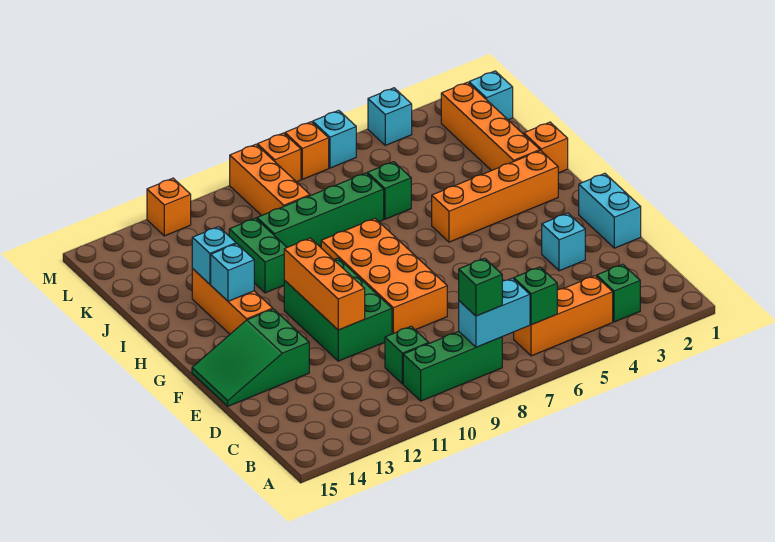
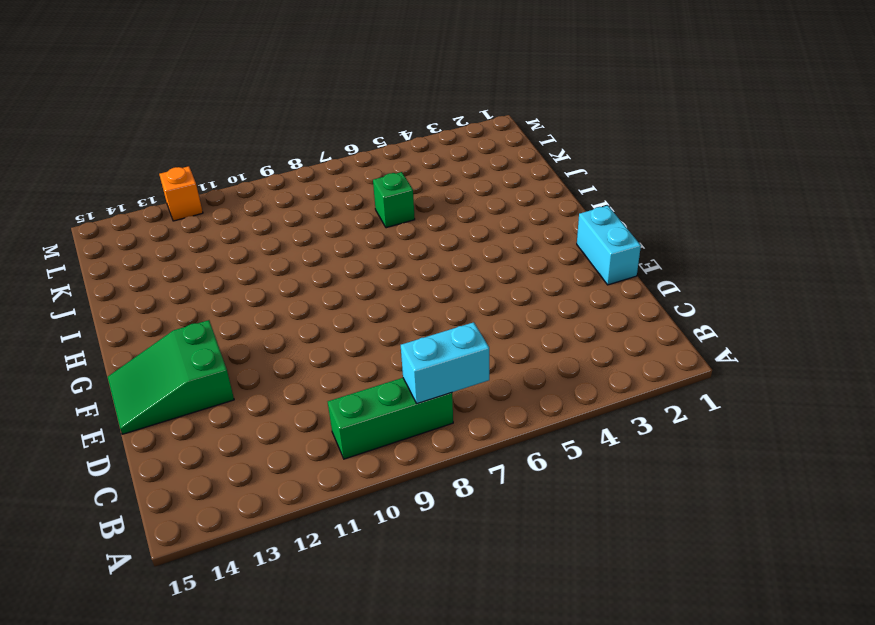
none -> green 1x1 brick [597,264,640,322]
none -> orange 1x3 brick [514,276,613,356]
none -> green 1x1 brick [385,326,429,384]

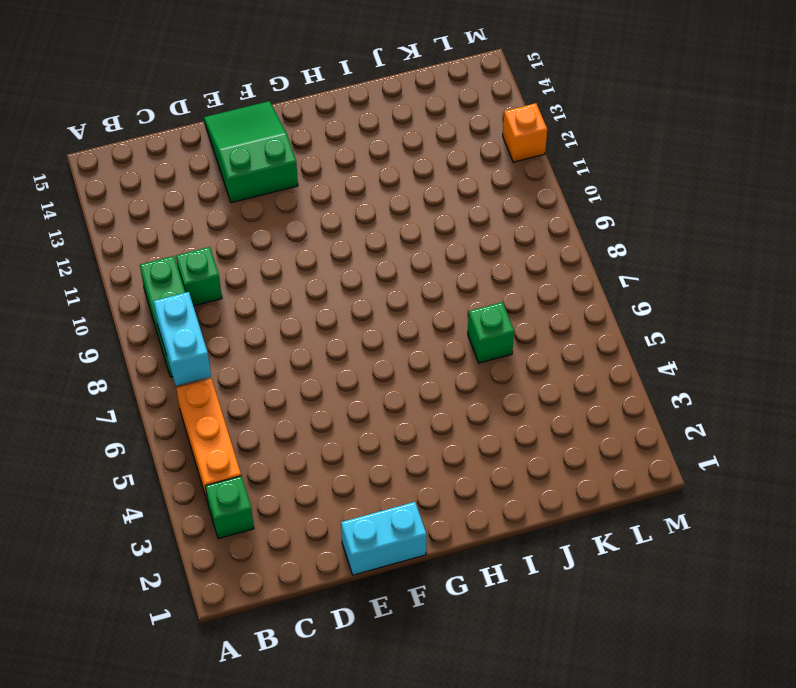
none -> cyan 1x1 brick [542,213,585,271]
none -> orange 2x4 brick [321,219,447,334]
none -> green 2x3 brick [284,258,392,361]

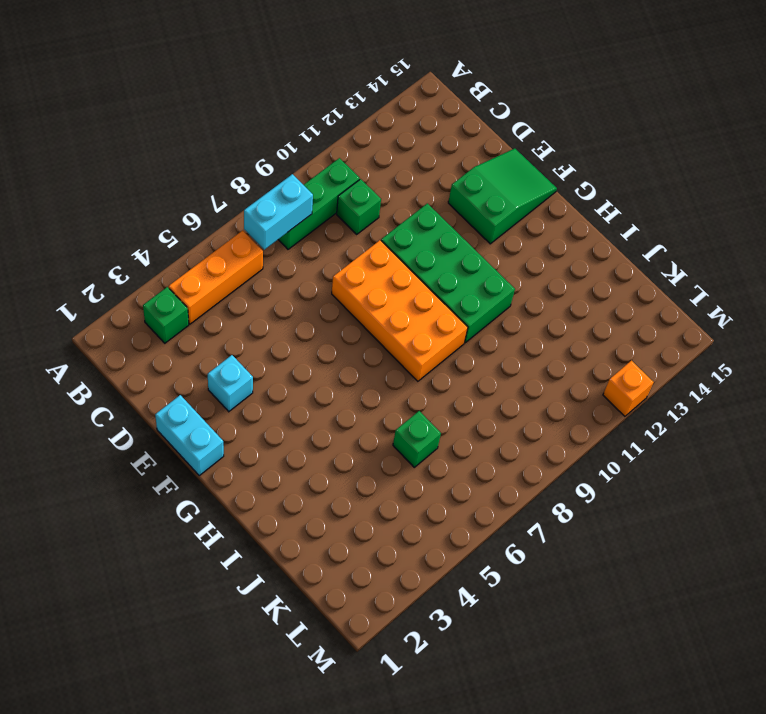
green 2x4 brick [381,203,515,343] -> green 2x3 brick [284,258,392,361]
none -> orange 1x3 brick [192,269,273,334]
none -> orange 1x4 brick [432,151,558,242]
none -> orange 1x1 brick [524,122,568,173]

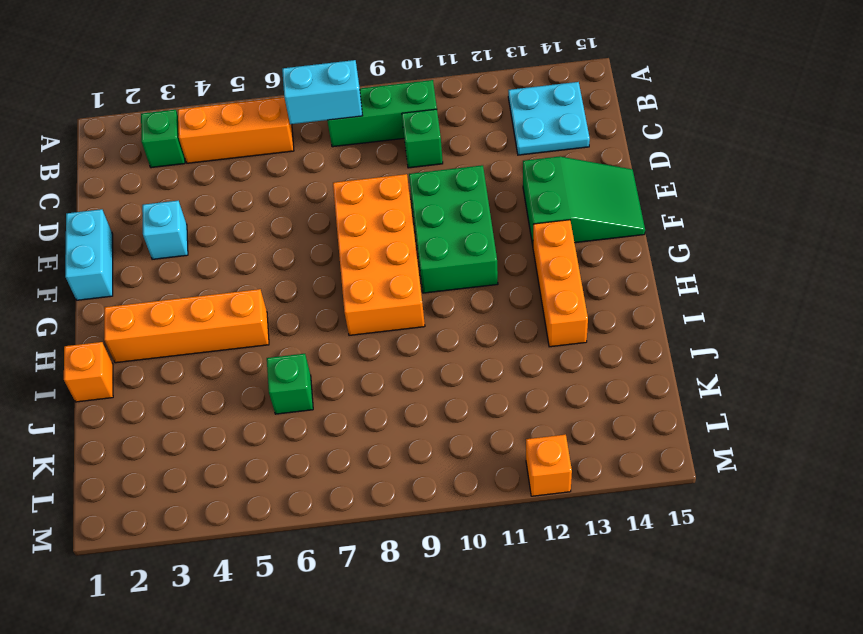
cyan 2x2 plate [508,82,590,155] -> none
none -> orange 1x4 brick [441,82,540,171]
none -> green 1x2 brick [229,218,287,293]
none -> green 1x4 brick [257,173,384,247]

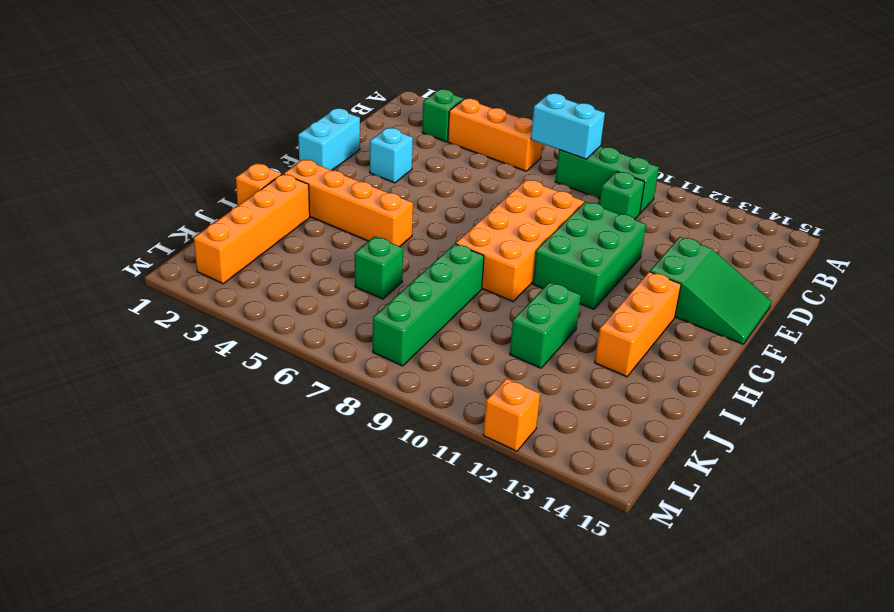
green 1x4 brick [373,244,484,366] -> green 1x4 brick turned to [257,173,384,247]
none -> orange 1x3 brick [230,144,310,216]
none -> cyan 1x1 brick [469,71,513,120]
none -> cyan 1x1 brick [368,88,412,145]

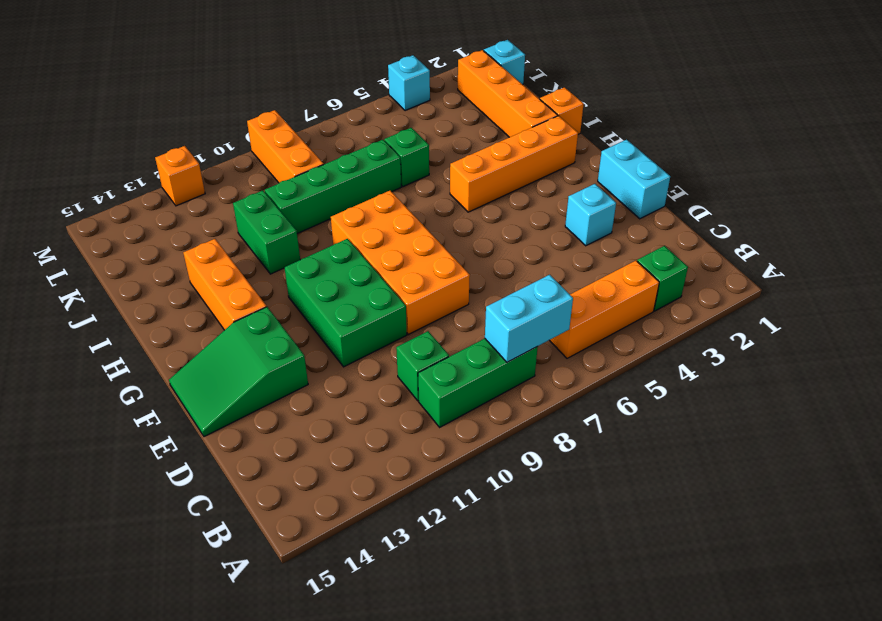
none -> cyan 1x1 brick [313,110,356,168]
none -> orange 1x1 brick [285,122,329,179]
none -> orange 1x1 brick [257,133,301,182]

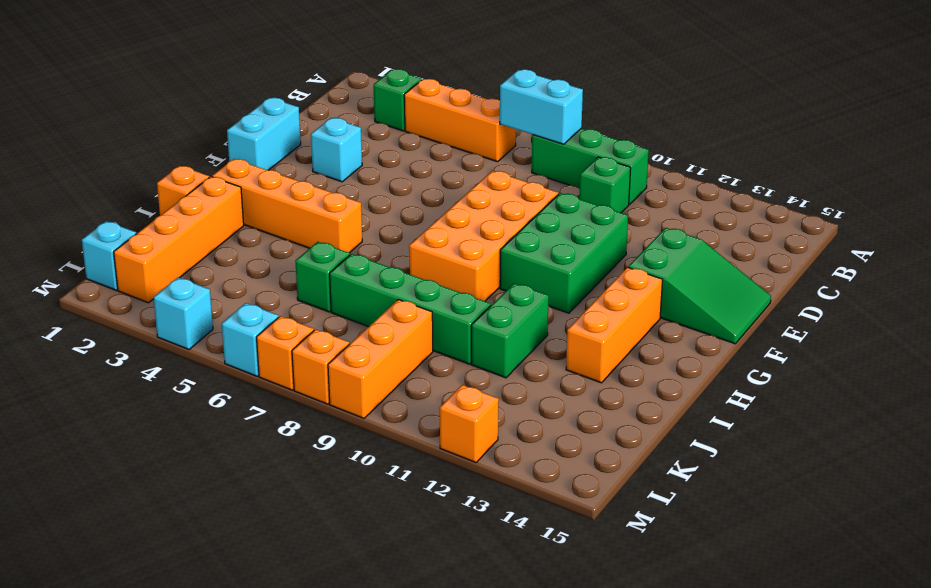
none -> green 1x1 brick [514,267,557,325]
none -> orange 1x3 brick [284,238,365,330]
none -> cyan 1x1 brick [211,244,254,301]

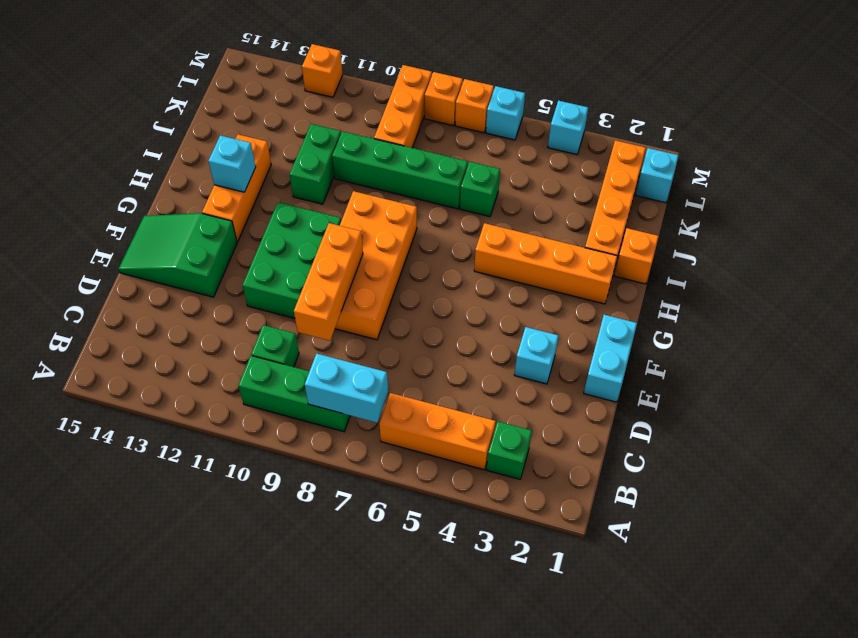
orange 1x3 brick [294,223,363,341] -> orange 1x3 brick moved to [284,238,365,330]
none -> green 1x1 brick [514,267,557,325]
none -> cyan 1x1 brick [192,227,236,284]
none -> green 1x1 brick [459,258,502,316]

